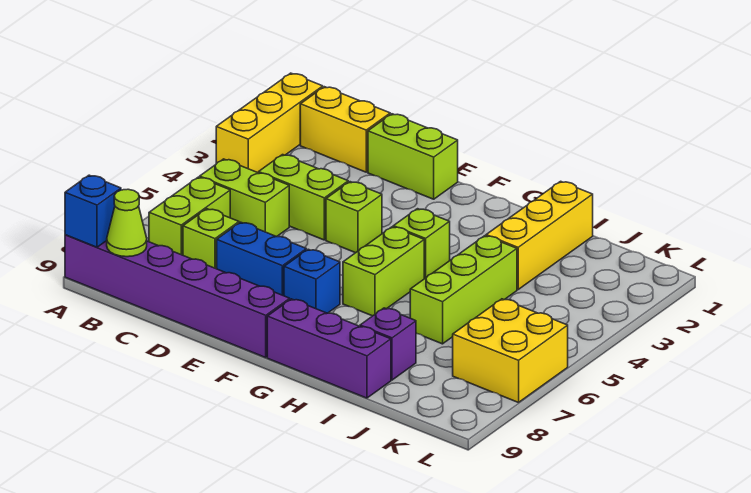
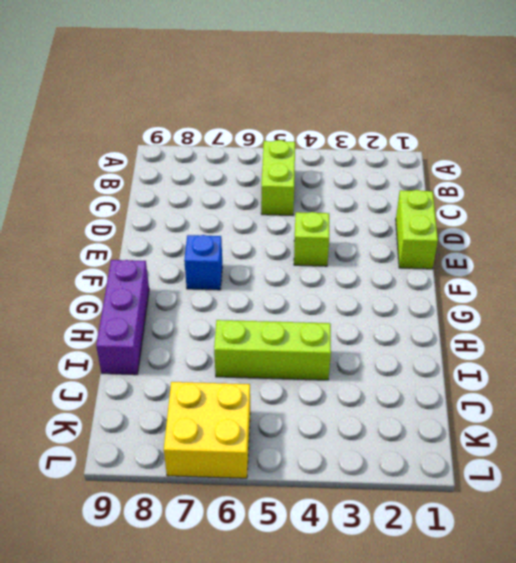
none -> yellow 1x3 brick [216,73,323,173]
none -> purple 1x6 brick [65,235,290,358]
none -> yellow 1x2 brick [300,87,390,172]

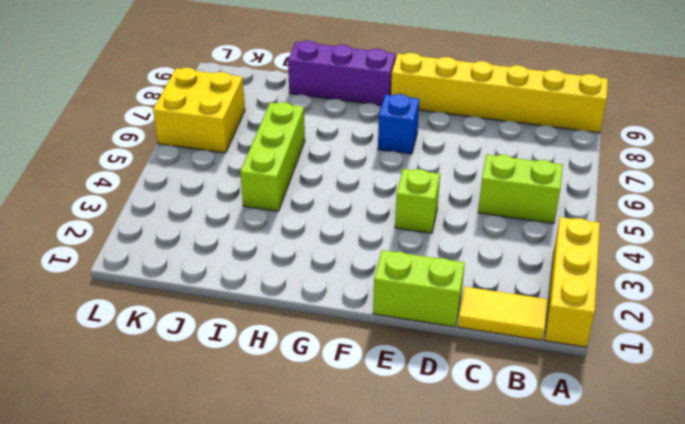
yellow 1x6 brick [391,53,608,133] -> purple 1x6 brick [65,235,290,358]
yellow 1x2 tile [458,287,548,340] -> yellow 1x2 brick [300,87,390,172]
none -> lime 1x2 brick [149,177,230,255]
none -> lime 1x2 brick [259,155,348,240]
none -> lime 1x1 brick [183,209,239,269]

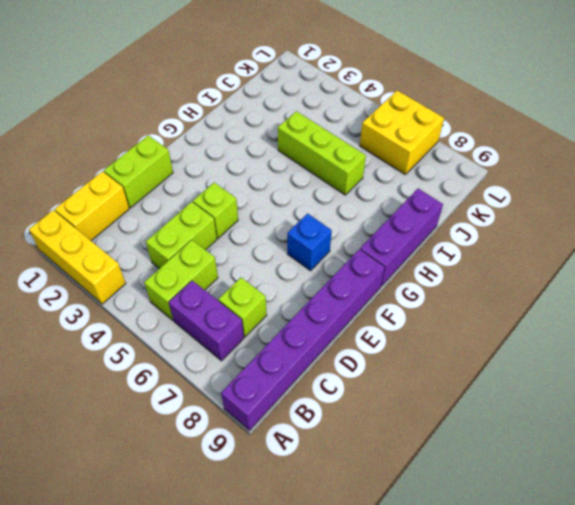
purple 1x2 brick [169,281,244,361] -> lime 1x2 brick [149,177,230,255]
none -> blue 1x2 brick [217,222,306,296]
none -> lime 1x1 brick [393,209,450,279]
none -> lime 1x2 brick [343,227,424,316]

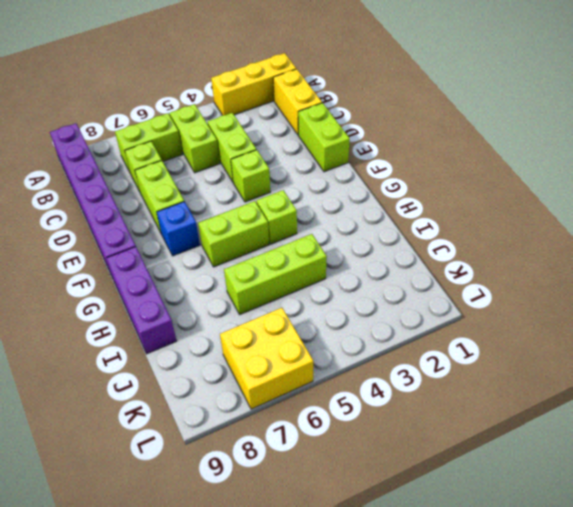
lime 1x2 brick [135,161,184,233] -> blue 1x2 brick [217,222,306,296]
none -> yellow 1x3 brick [486,181,593,289]
none -> purple 1x1 brick [360,308,416,380]
none -> blue 1x1 brick [65,175,121,247]

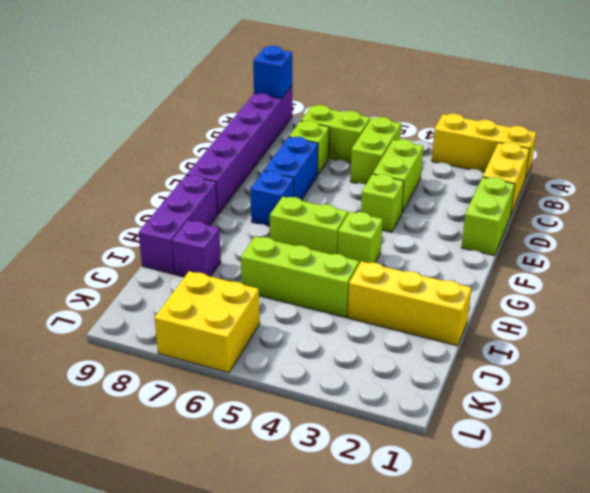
none -> lime 1x1 cone [107,189,147,257]

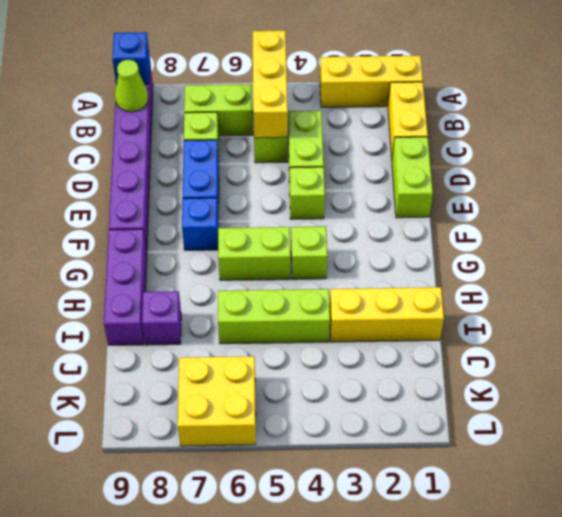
yellow 1x3 brick [253,31,288,138] -> none

